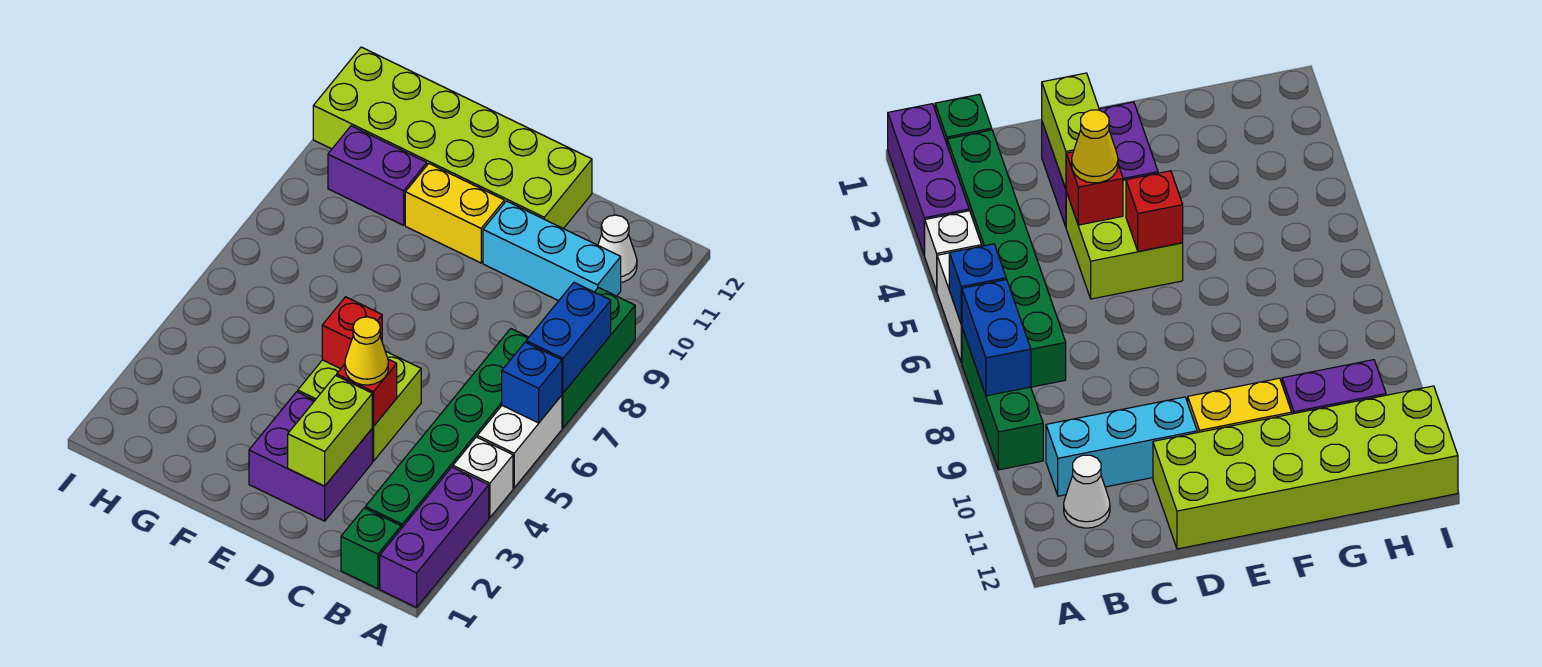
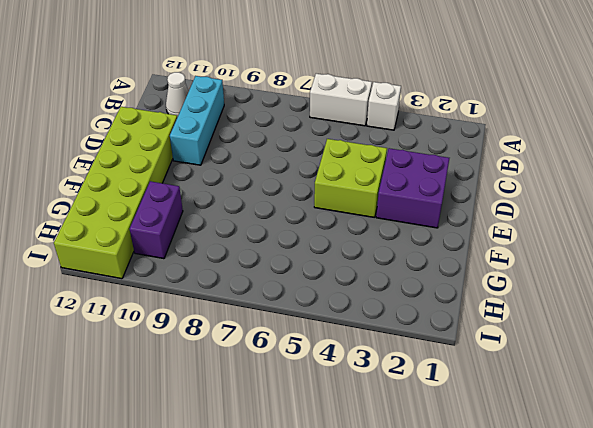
none -> purple 1x3 brick [380,467,489,607]
none -> green 1x3 brick [562,287,635,428]
none -> green 1x1 brick [341,508,401,589]

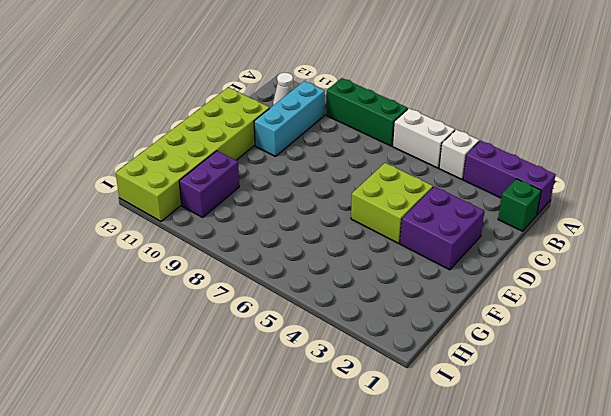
none -> green 1x6 brick [365,329,529,529]
none -> yellow 1x2 brick [405,164,504,263]
none -> blue 1x1 brick [502,342,562,423]

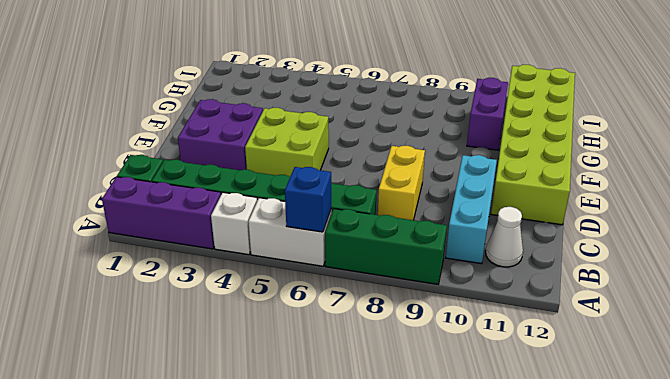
yellow 1x2 brick [378,146,425,220] -> yellow 1x2 brick moved to [405,164,504,263]
none -> blue 1x2 brick [526,283,611,393]
none -> lime 1x2 brick [288,376,372,486]
none -> red 1x1 brick [337,359,397,426]

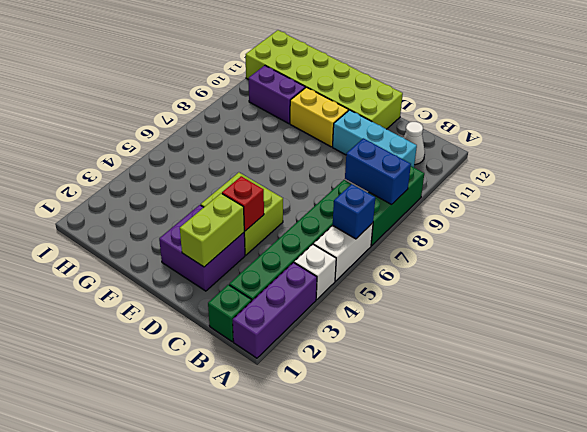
blue 1x2 brick [345,138,411,204] -> blue 1x2 brick turned to [526,283,611,393]
none -> red 1x1 brick [322,297,382,369]
none -> yellow 1x1 cone [345,317,388,385]

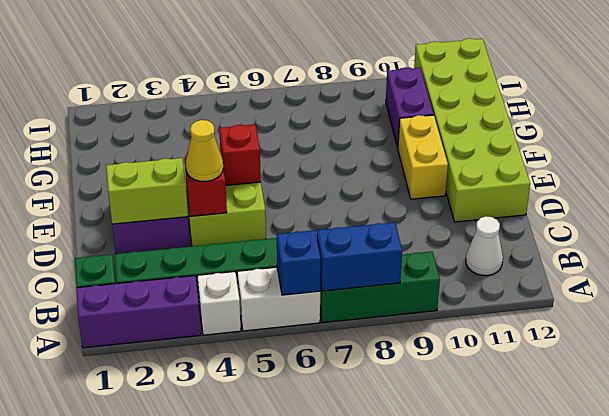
none -> cyan 1x3 brick [483,201,621,301]

